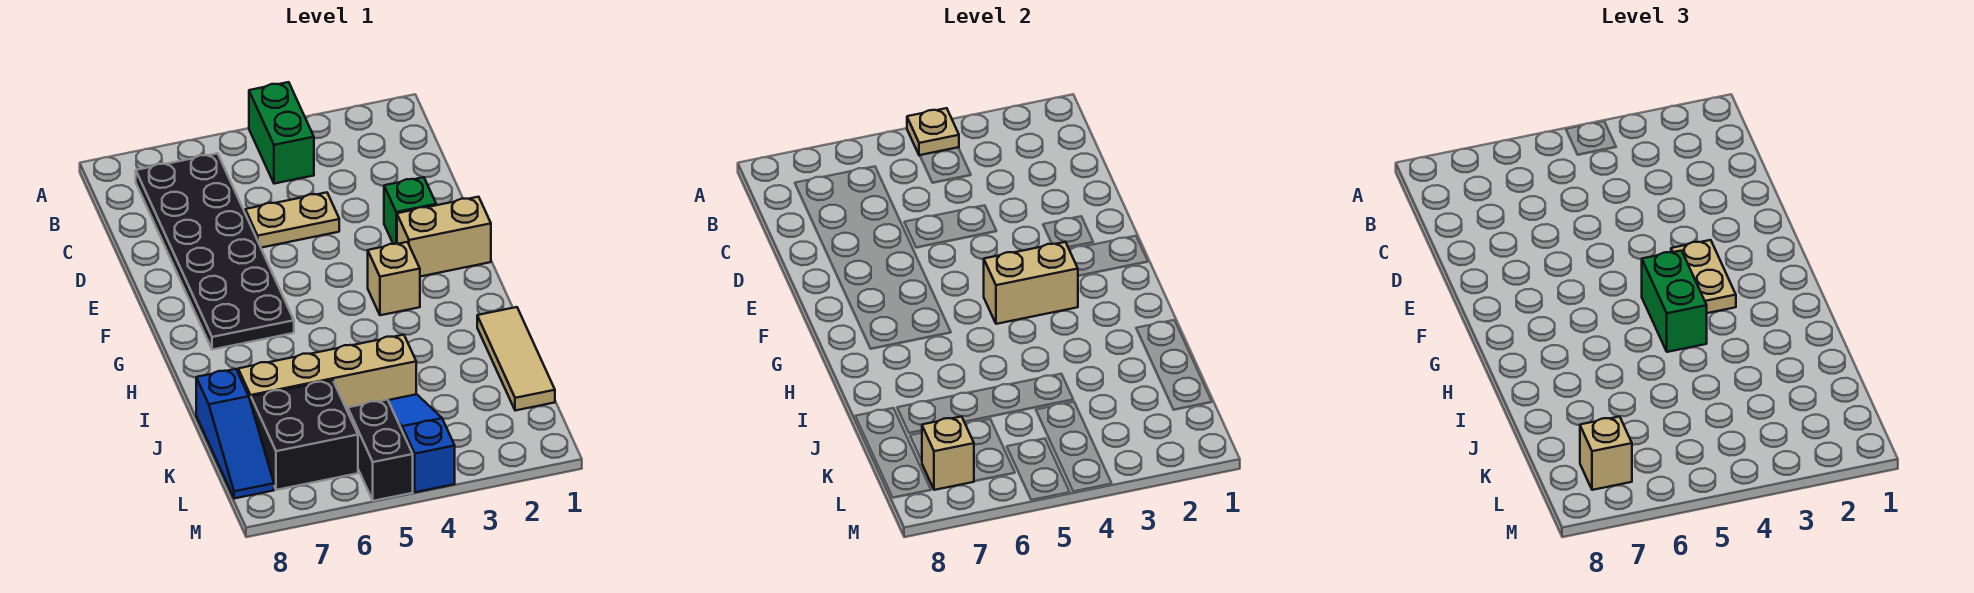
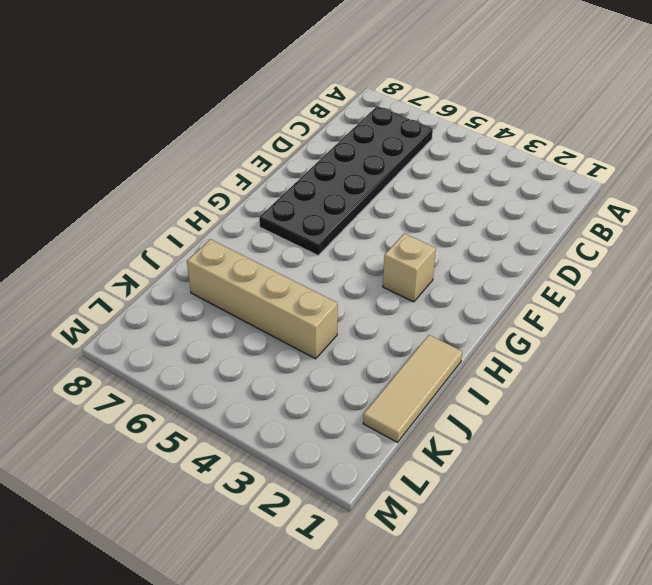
none -> green 1x2 brick [249,82,314,184]
none -> tan 1x2 plate [245,192,339,248]
none -> green 1x1 brick [384,177,436,244]

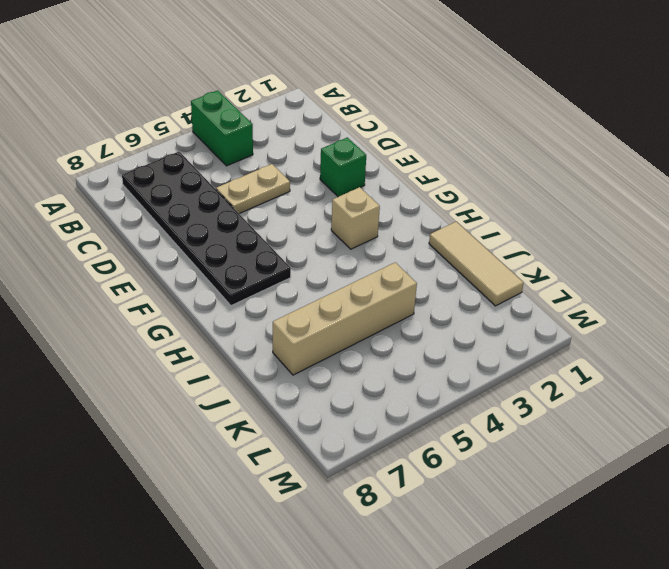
none -> tan 1x2 brick [397,197,491,277]
none -> blue 1x3 slope [196,369,274,499]
none -> blue 1x3 slope [388,394,455,492]

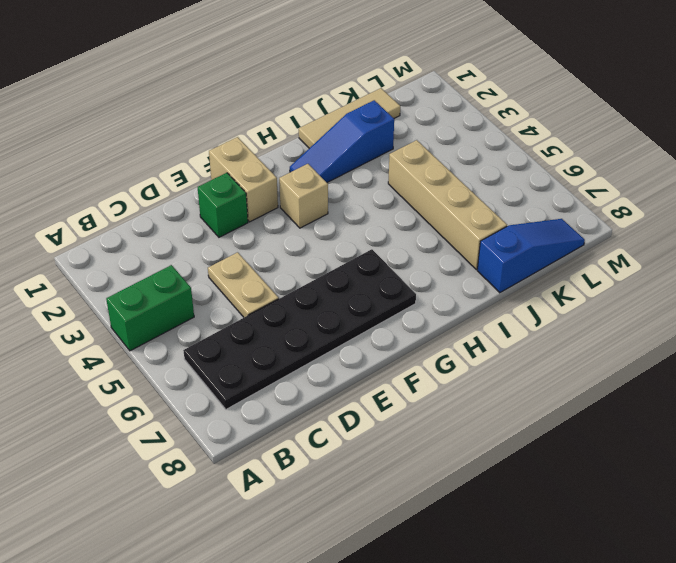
blue 1x3 slope [290,100,394,182] -> blue 1x3 slope moved to [388,394,455,492]
none -> black 2x2 brick [251,380,358,490]
none -> black 1x2 brick [348,399,413,501]
none -> tan 1x1 plate [907,108,959,156]

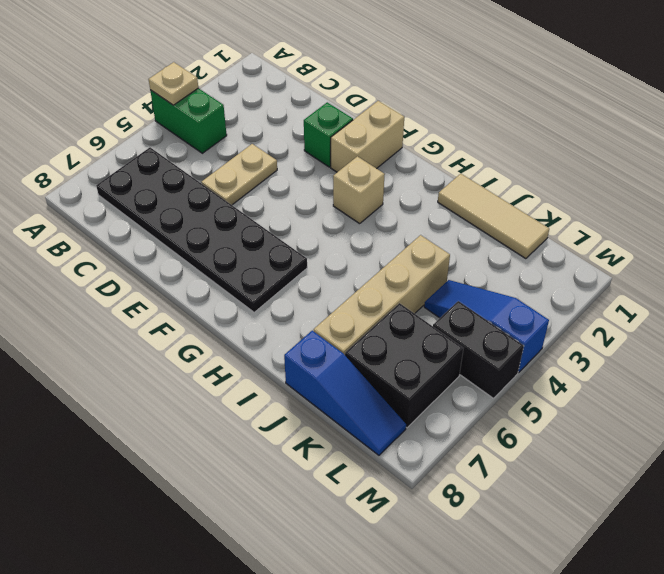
none -> tan 1x2 brick [984,242,1078,324]
none -> tan 1x1 brick [922,416,974,490]
none -> tan 1x2 plate [1671,240,1736,313]

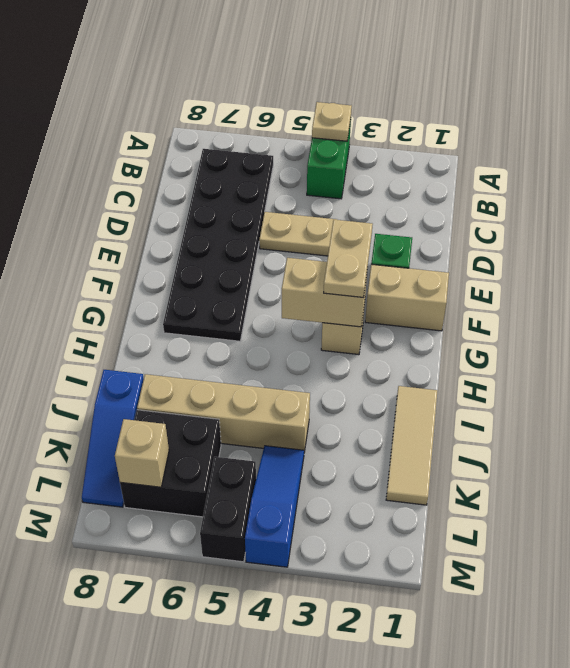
none -> green 1x2 brick [1642,251,1707,352]
none -> tan 1x1 brick [1580,416,1632,490]

